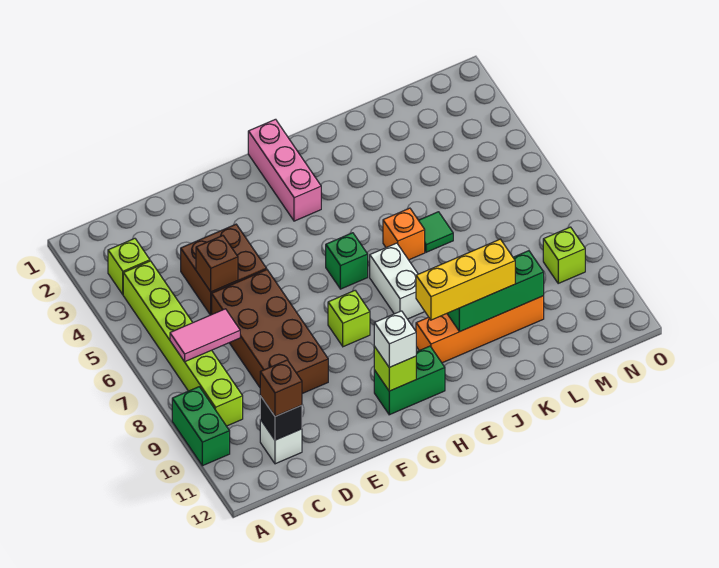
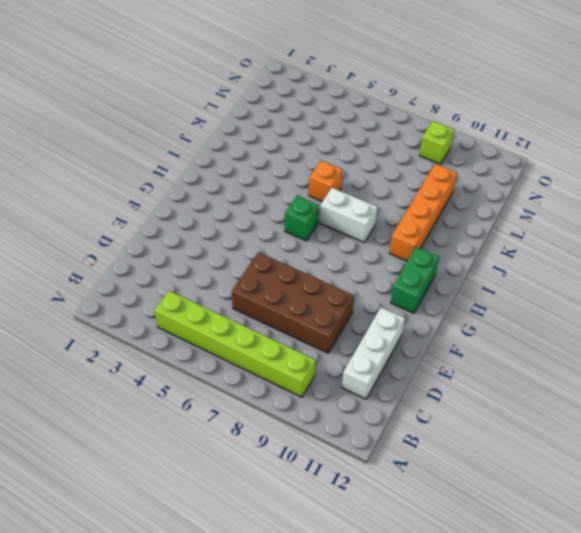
white 1x3 brick [342,307,405,399] -> white 1x1 brick [260,419,302,464]
none -> green 1x2 brick [172,387,230,466]
none -> lime 1x1 brick [108,238,150,294]
none -> brown 2x2 brick [181,224,267,315]

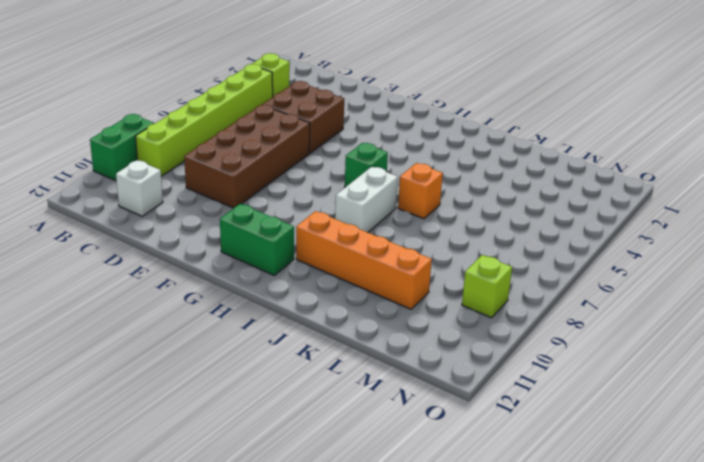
none -> lime 1x1 brick [328,291,370,347]
none -> pink 1x3 brick [248,119,321,221]
none -> green 1x1 tile [419,212,453,252]

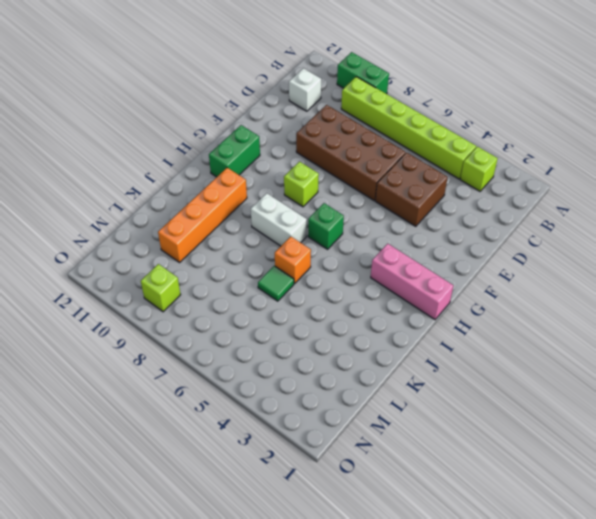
none -> pink 1x2 tile [170,309,240,362]
none -> black 1x1 brick [260,396,302,440]
none -> brown 1x1 brick [196,236,238,292]

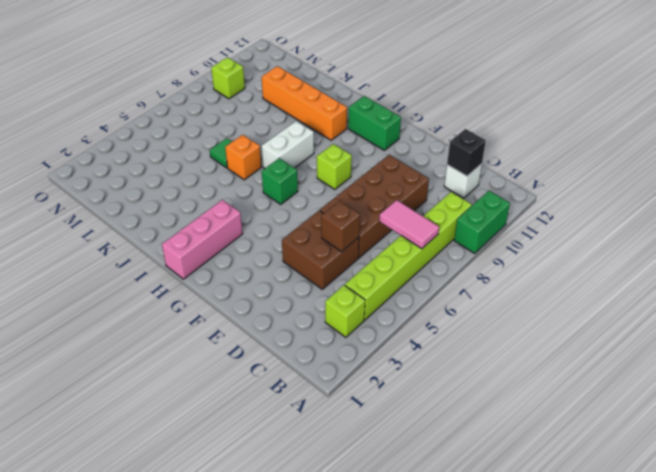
none -> lime 1x1 brick [374,346,416,391]
none -> green 1x3 brick [447,251,544,332]
none -> brown 1x1 brick [260,360,302,416]

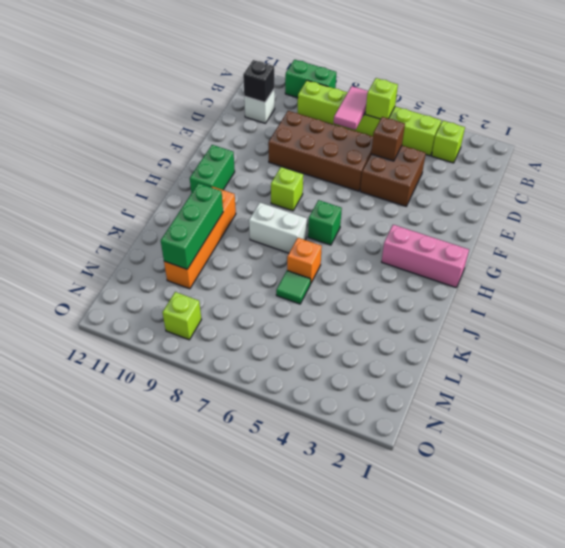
lime 1x1 brick [365,78,398,119] -> lime 1x1 brick moved to [374,346,416,391]
none -> brown 1x1 brick [260,360,302,416]
none -> white 1x1 brick [374,311,416,367]
none -> yellow 1x3 brick [416,239,515,320]

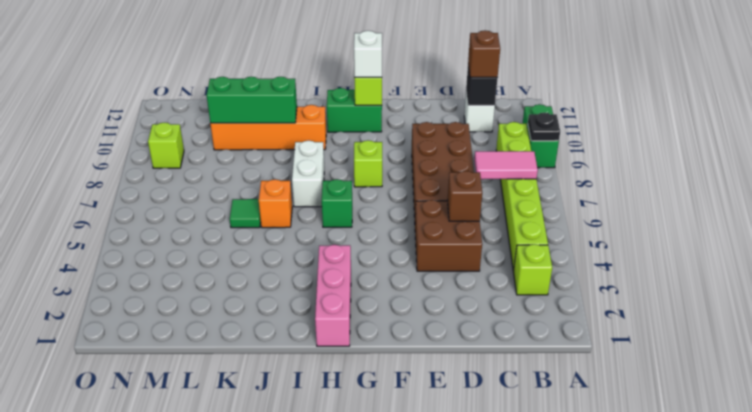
black 1x1 plate [528,113,560,141] -> none
none -> yellow 1x3 brick [416,239,515,320]

